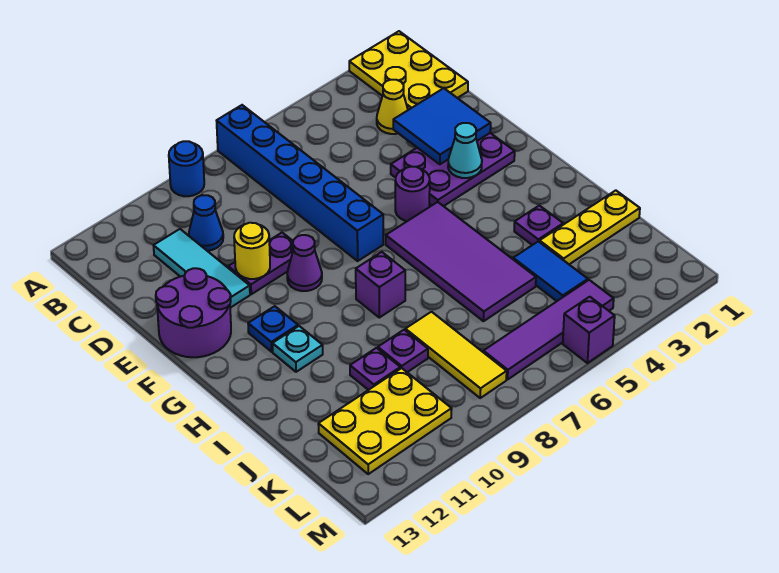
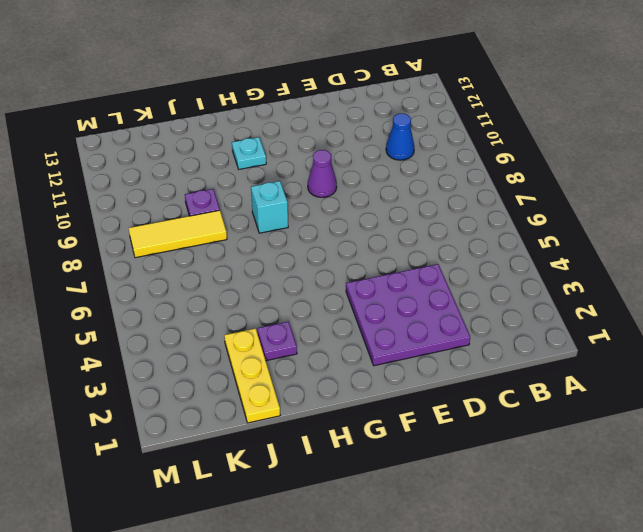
purple 3x3 plate [346,264,470,366] -> purple 2x3 plate [391,133,515,206]
cyan 1x1 brick [251,181,288,233] -> purple 1x1 brick [356,252,405,318]
none -> yellow 2x3 plate [349,31,468,110]
none -> blue 1x6 brick [217,105,383,261]
none -> blue 1x1 round brick [169,141,204,196]

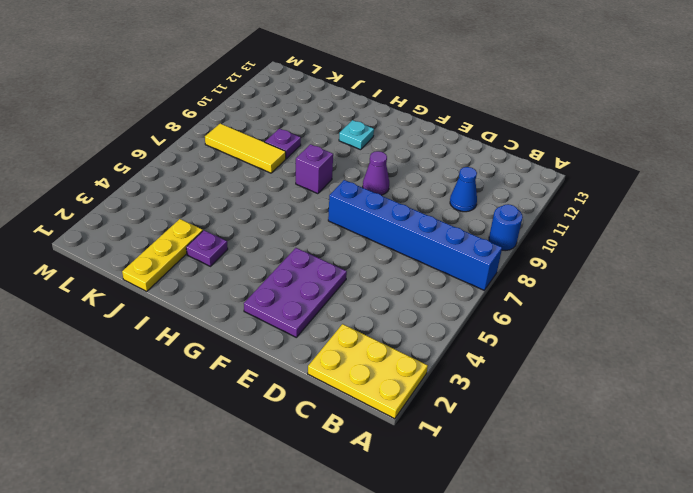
none -> yellow 1x1 cone [377,80,408,134]
none -> cyan 1x3 tile [154,229,250,308]
none -> purple 1x2 plate [228,233,293,294]

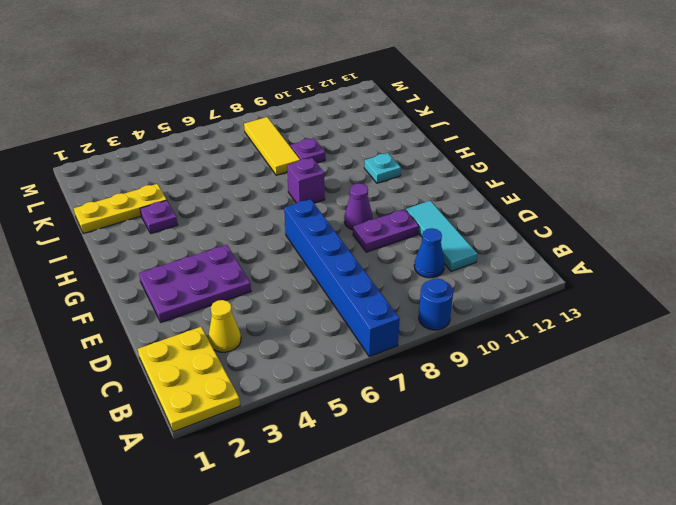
none -> purple 2x2 round brick [156,268,231,357]
none -> purple 1x1 round brick [395,167,430,221]
none -> purple 2x4 tile [386,202,536,321]

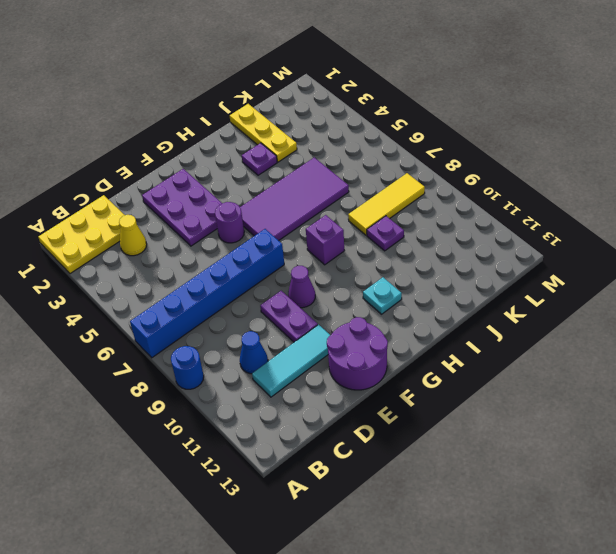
none -> blue 1x1 plate [248,306,298,352]
none -> blue 1x2 tile [513,241,588,301]
none -> purple 1x1 plate [350,348,400,390]

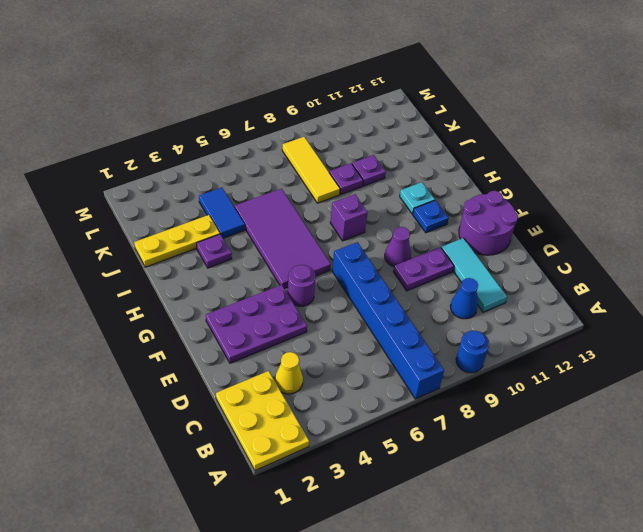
none -> yellow 2x3 plate [318,368,452,474]
none -> purple 1x4 tile [483,280,614,379]
none -> purple 1x1 brick [563,297,615,363]

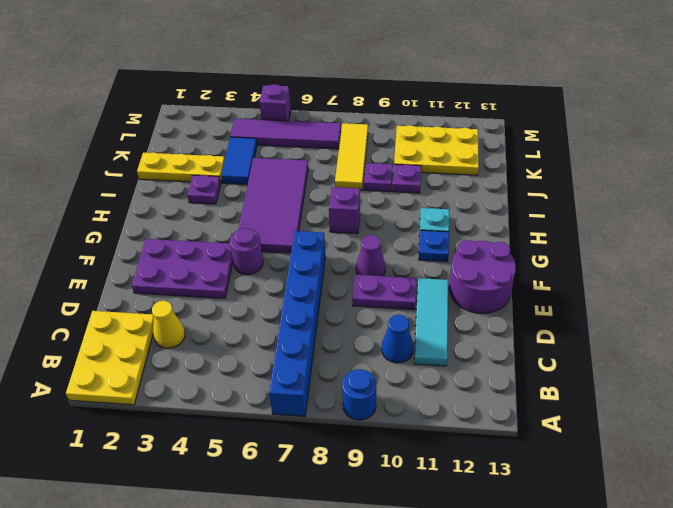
none -> blue 2x2 tile [393,88,491,164]
none -> yellow 1x1 round brick [234,223,270,279]
none -> cyan 1x1 cone [448,123,482,178]

